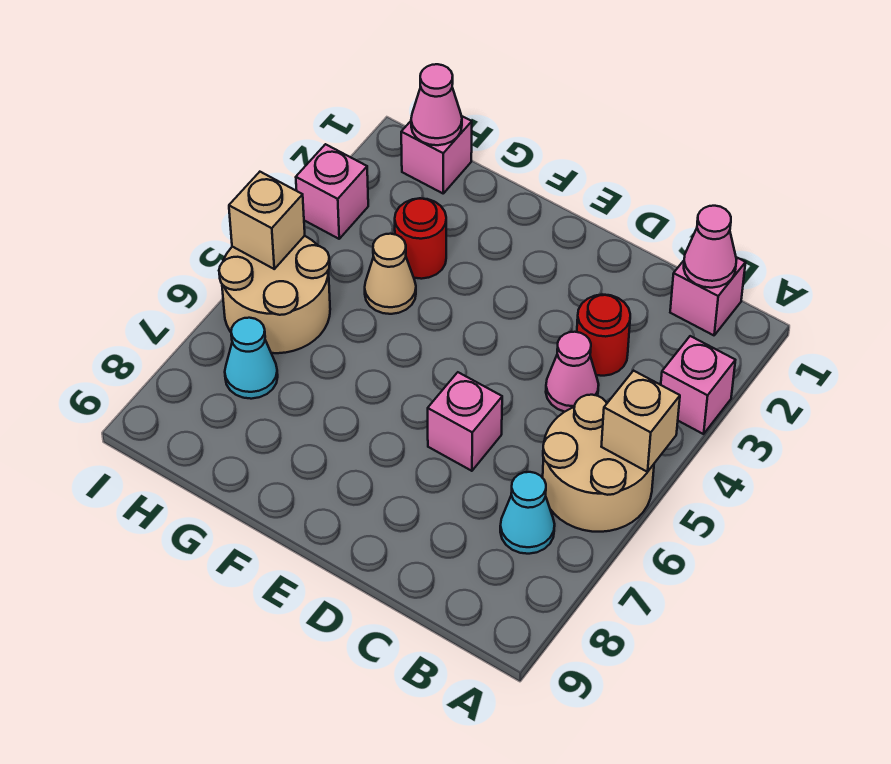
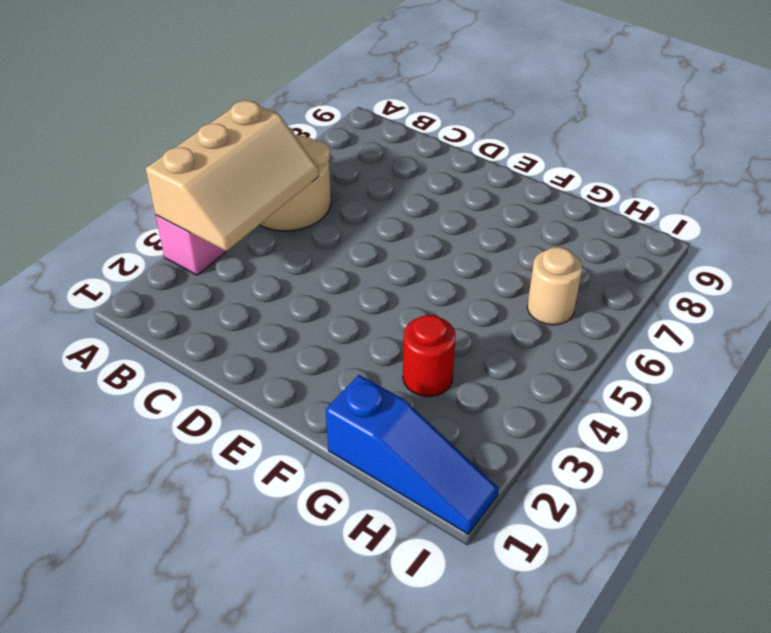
tan 2x3 slope [146,100,319,251] -> tan 1x1 brick [601,371,680,472]
blue 1x3 slope [326,375,499,534] -> pink 1x1 brick [401,116,472,193]
tan 1x1 round brick [527,247,582,325] -> tan 2x2 round brick [219,236,330,353]
none -> pink 1x1 brick [670,257,746,335]
none -> cyan 1x1 cone [500,472,555,554]
none -> red 1x1 round brick [577,295,630,376]

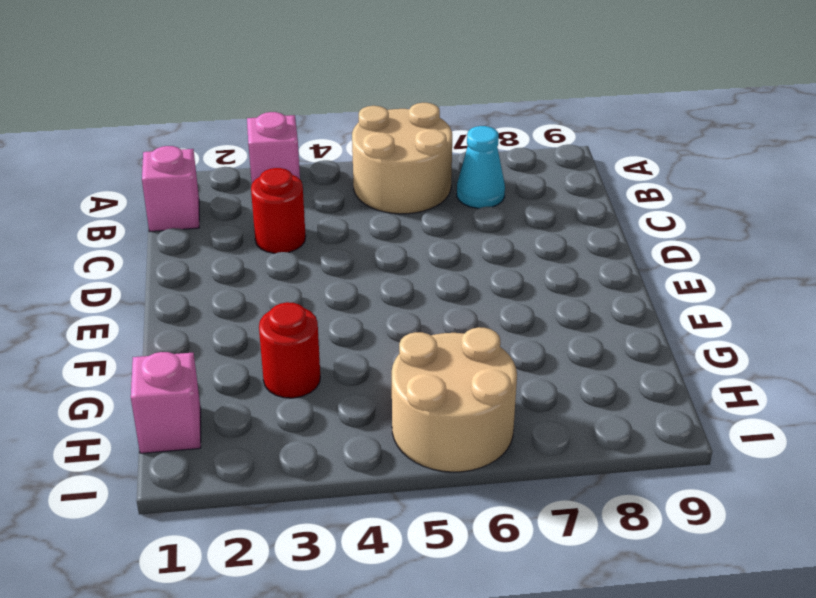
none -> pink 1x1 cone [546,332,599,412]
none -> pink 1x1 brick [428,372,502,471]
none -> tan 1x1 cone [365,234,416,314]

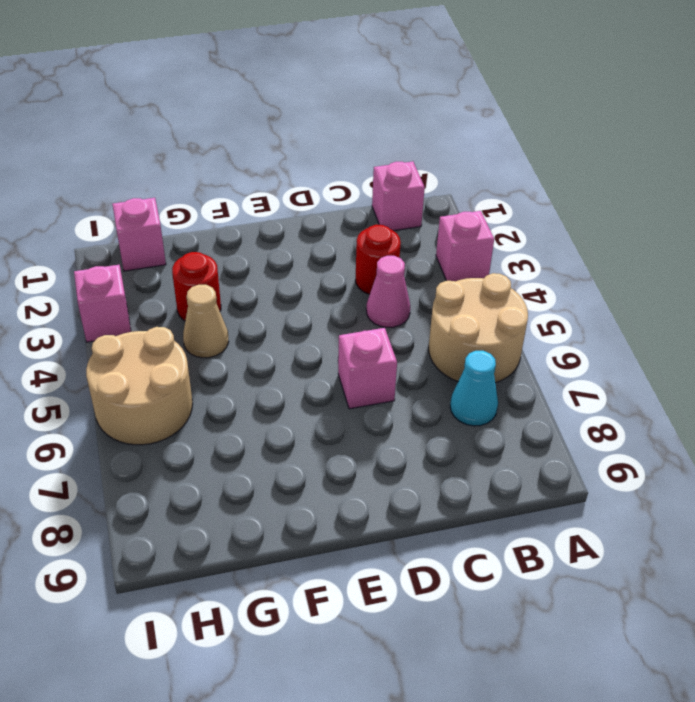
none -> cyan 1x1 cone [225,318,278,399]
none -> tan 1x1 brick [601,371,680,472]
none -> pink 1x1 cone [684,206,737,288]

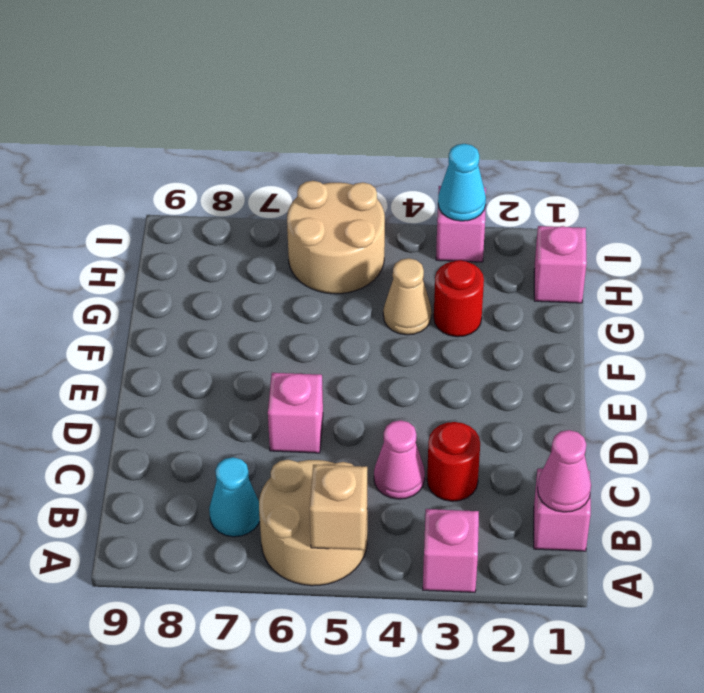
cyan 1x1 cone [438,144,486,221] -> cyan 1x1 cone moved to [225,318,278,399]
none -> pink 1x1 cone [411,64,462,145]
none -> tan 1x1 brick [229,172,305,269]

